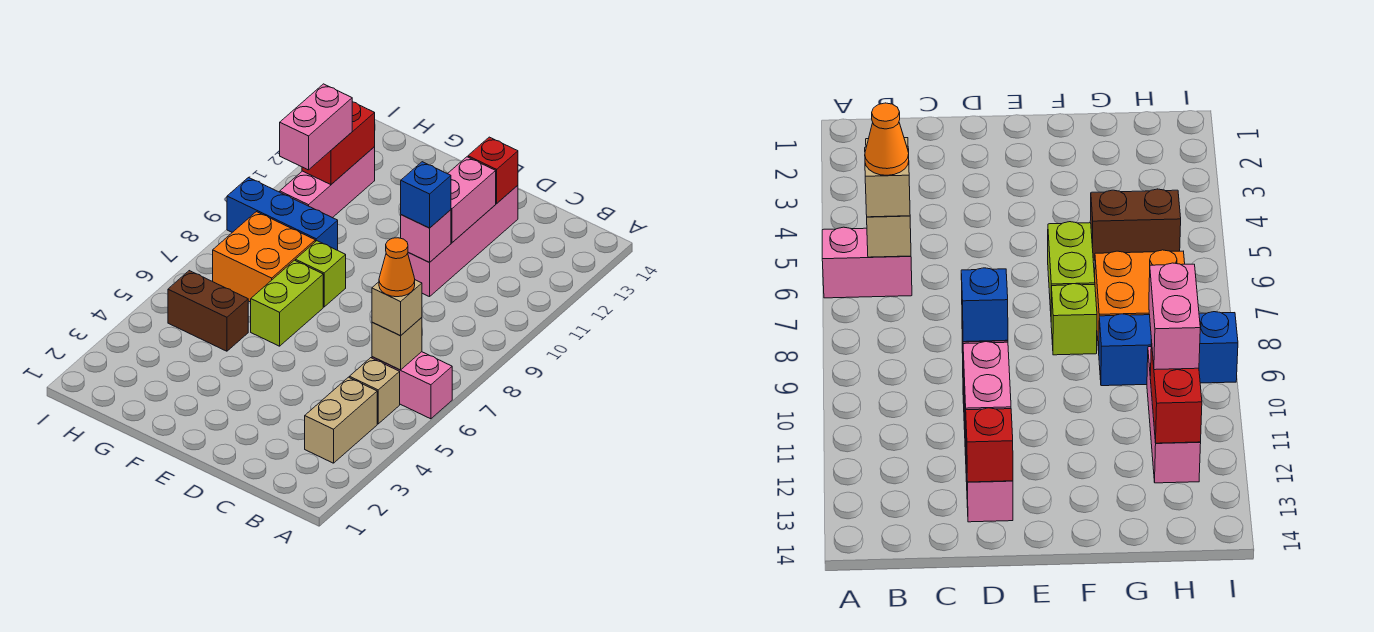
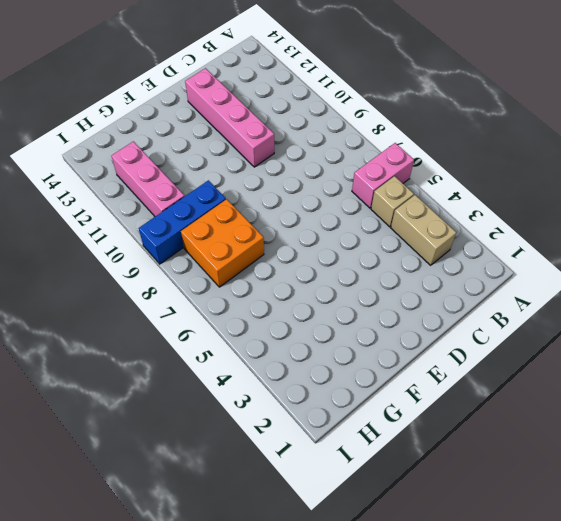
none -> lime 1x2 brick [251,260,323,346]
none -> lime 1x1 brick [296,241,346,307]
none -> brown 1x2 brick [168,271,248,351]

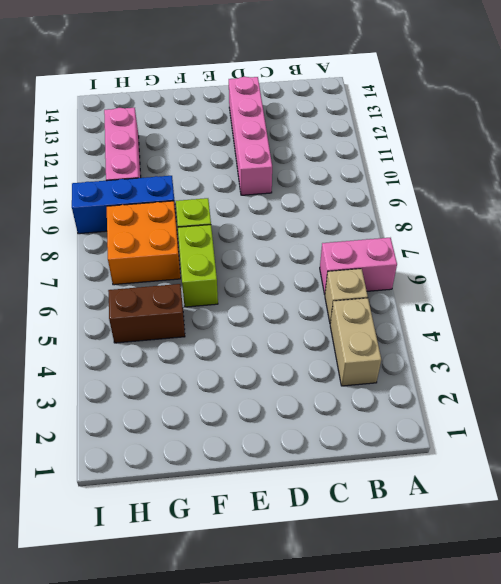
none -> tan 1x1 brick [372,317,422,370]
none -> pink 1x1 brick [401,210,451,262]
none -> pink 1x2 brick [448,157,496,243]

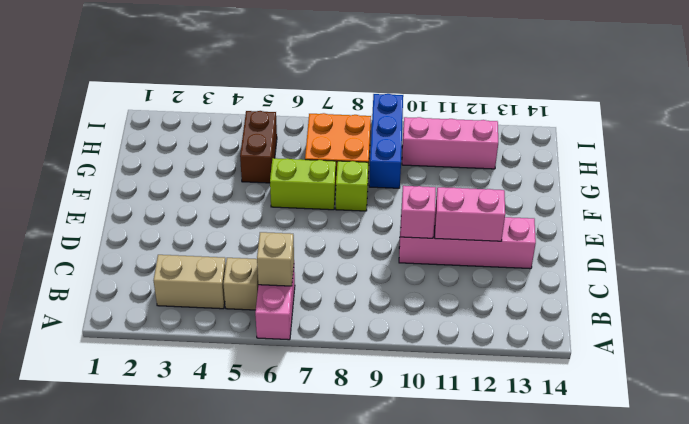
none -> red 1x1 brick [468,137,518,203]
none -> red 1x2 brick [302,102,375,185]
none -> tan 1x1 brick [372,280,422,336]

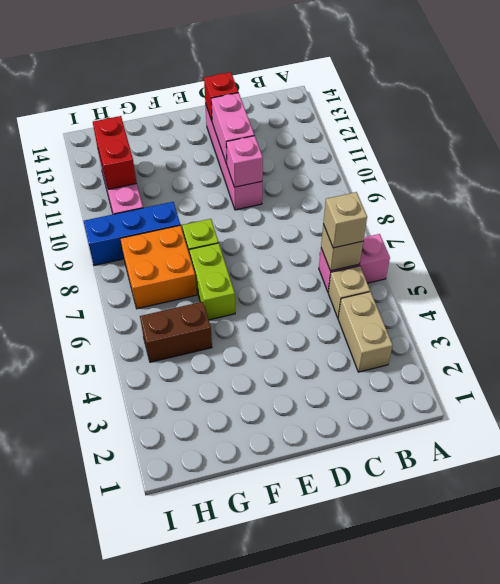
none -> blue 1x1 brick [401,162,451,228]
none -> pink 1x2 brick [280,84,352,170]
none -> orange 1x1 cone [379,238,415,297]

